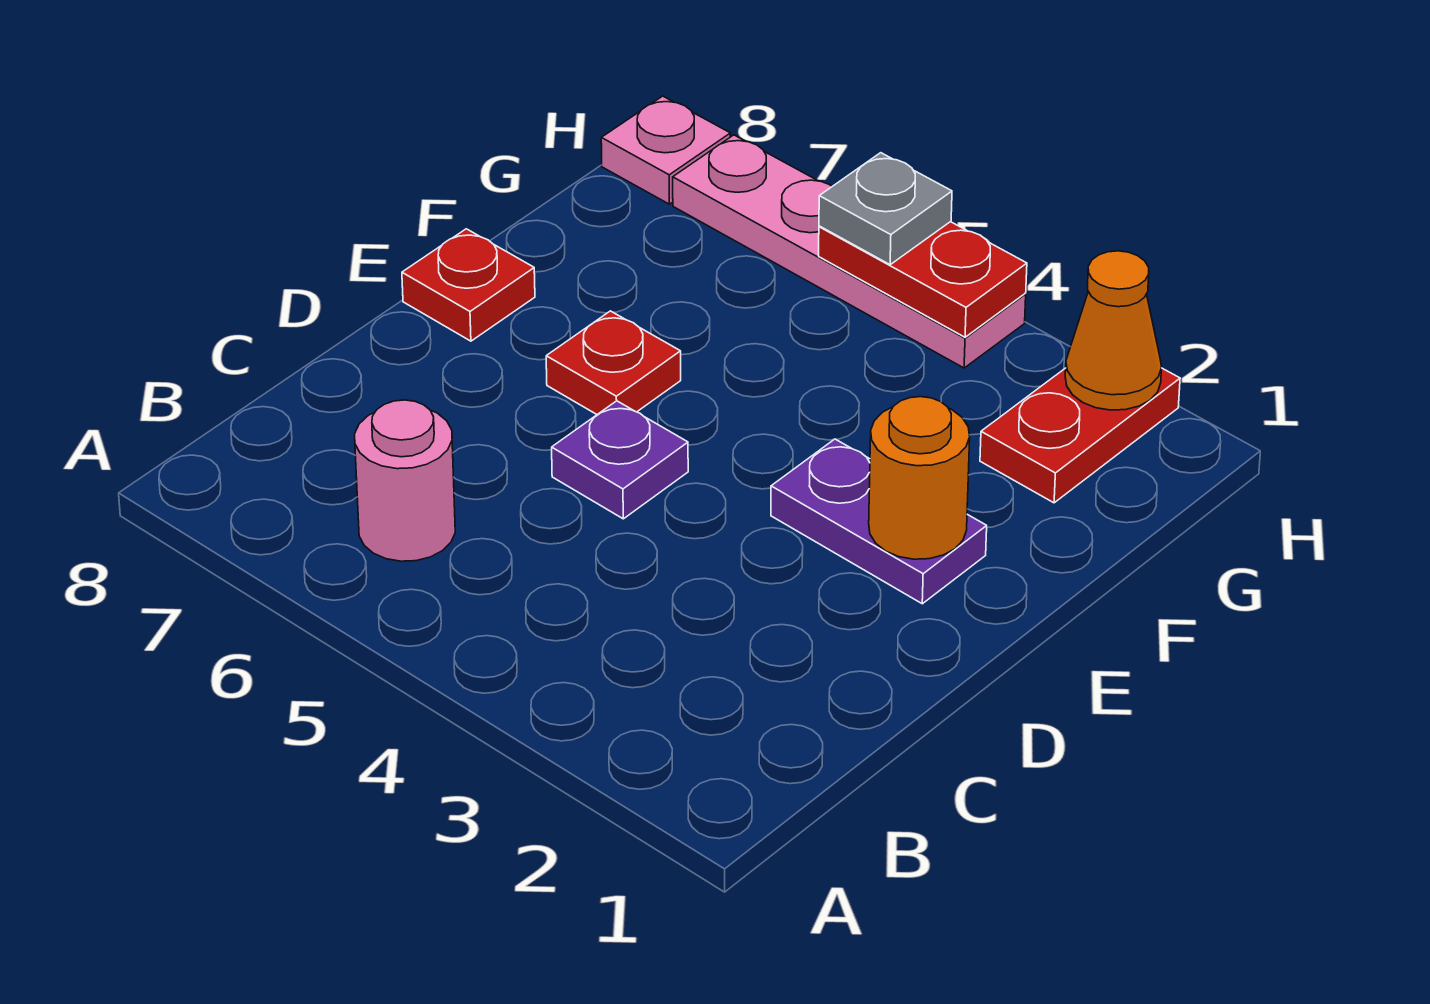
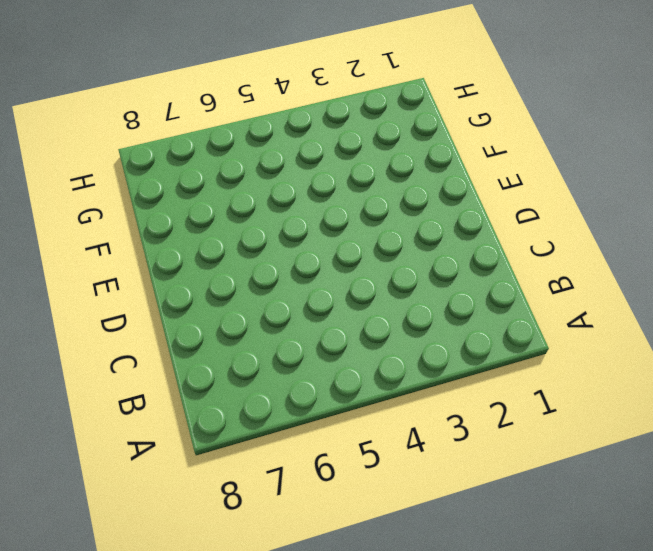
none -> pink 1x1 round brick [355,400,455,561]
none -> purple 1x1 plate [552,401,688,519]
none -> purple 1x2 plate [771,439,987,604]

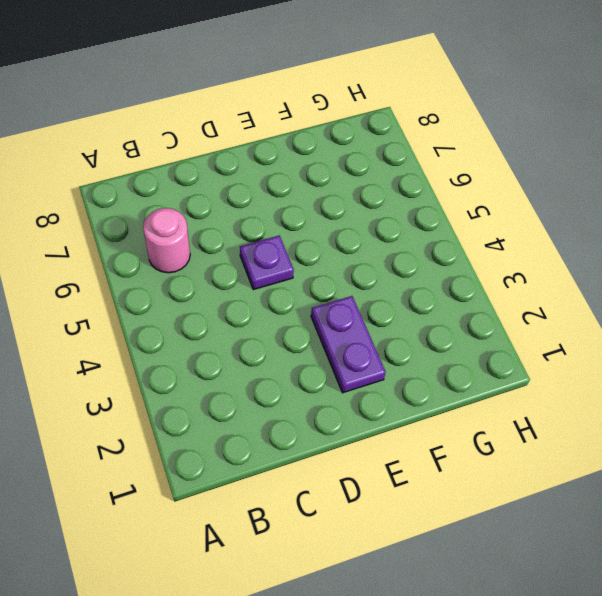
none -> red 1x1 plate [546,311,681,414]
none -> red 1x1 plate [402,229,535,341]
none -> red 1x2 plate [980,368,1180,503]

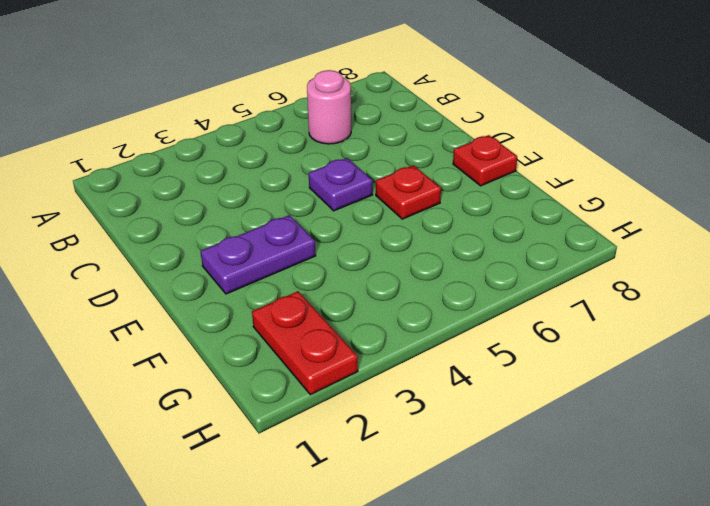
none -> pink 1x4 plate [673,135,1026,368]
none -> pink 1x1 plate [601,96,730,204]
none -> orange 1x1 round brick [869,397,970,559]

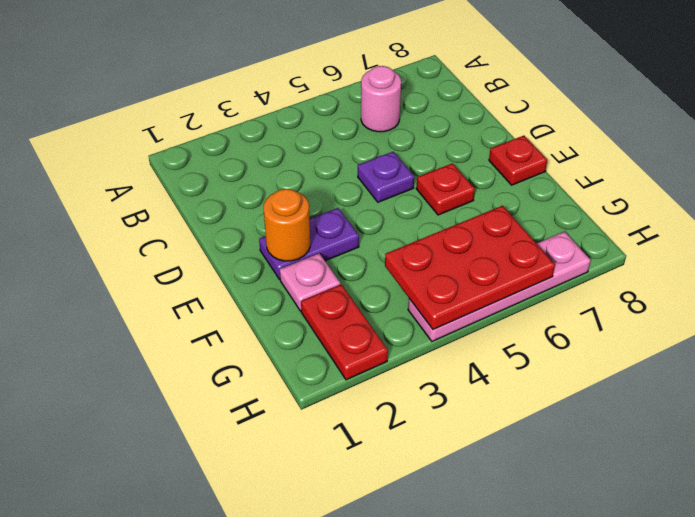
pink 1x1 plate [280,253,340,311] -> pink 1x1 plate moved to [601,96,730,204]
red 2x3 plate [385,206,555,330] -> red 1x2 plate [819,222,1027,337]
none -> orange 1x1 cone [1065,251,1162,410]
none -> grey 1x1 plate [819,153,952,265]

